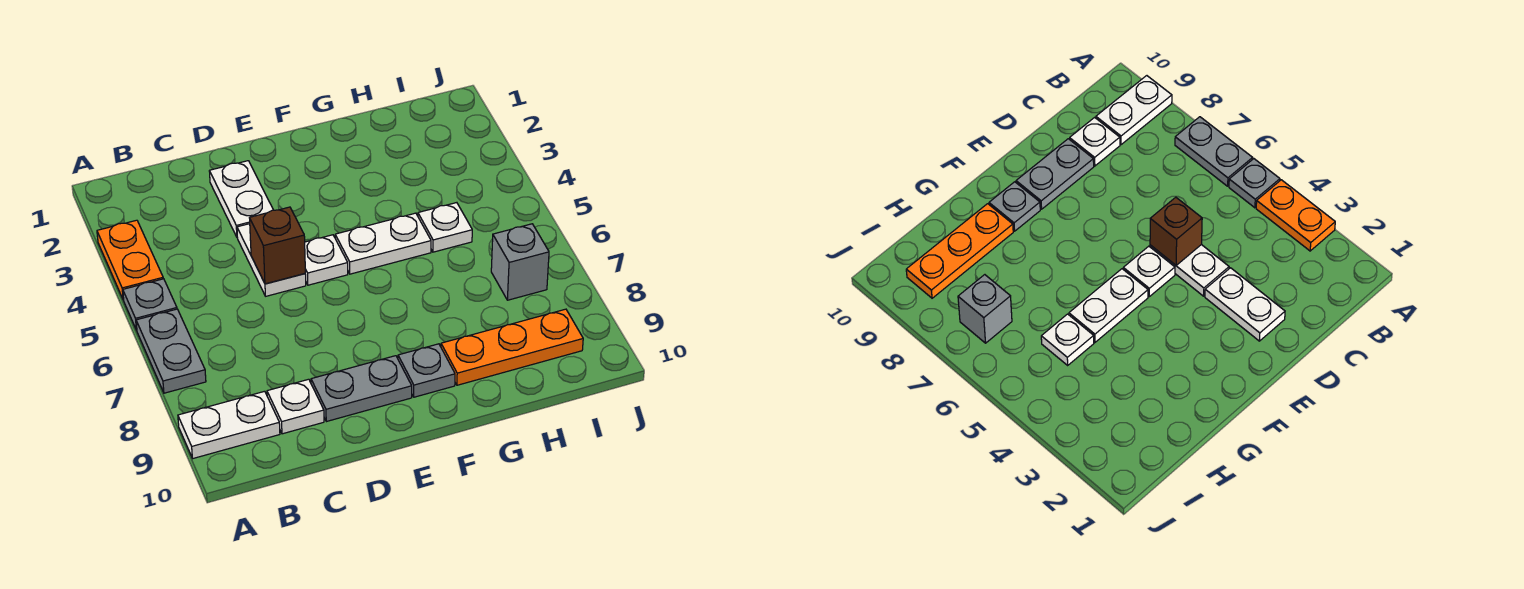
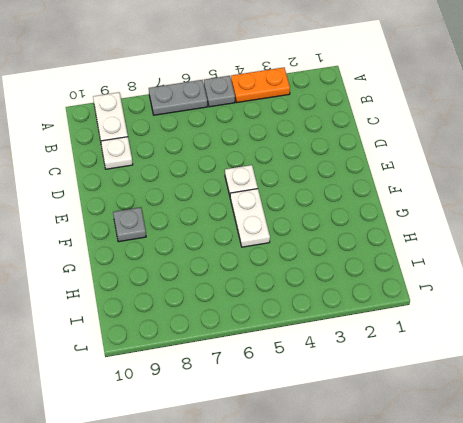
none -> white 1x2 plate [209,161,273,237]
none -> white 1x2 plate [237,224,306,296]
none -> grey 1x2 plate [311,356,412,422]

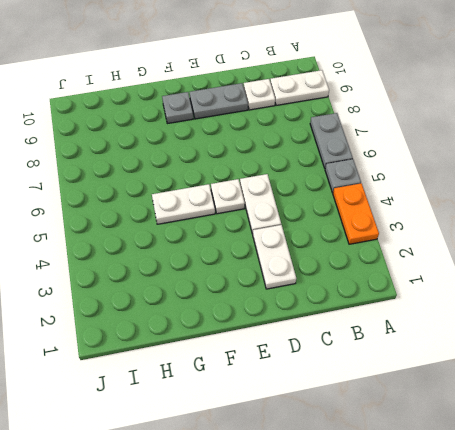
none -> orange 1x3 plate [441,309,583,385]
none -> white 1x1 plate [418,203,472,252]
none -> grey 1x1 brick [491,224,549,300]

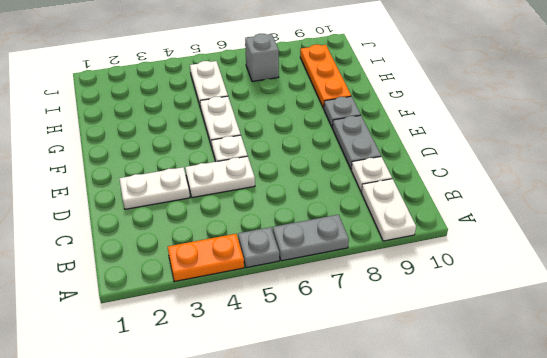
white 1x2 plate [190,61,228,108] -> white 1x1 plate [418,203,472,252]
none -> brown 1x1 brick [250,207,305,284]

